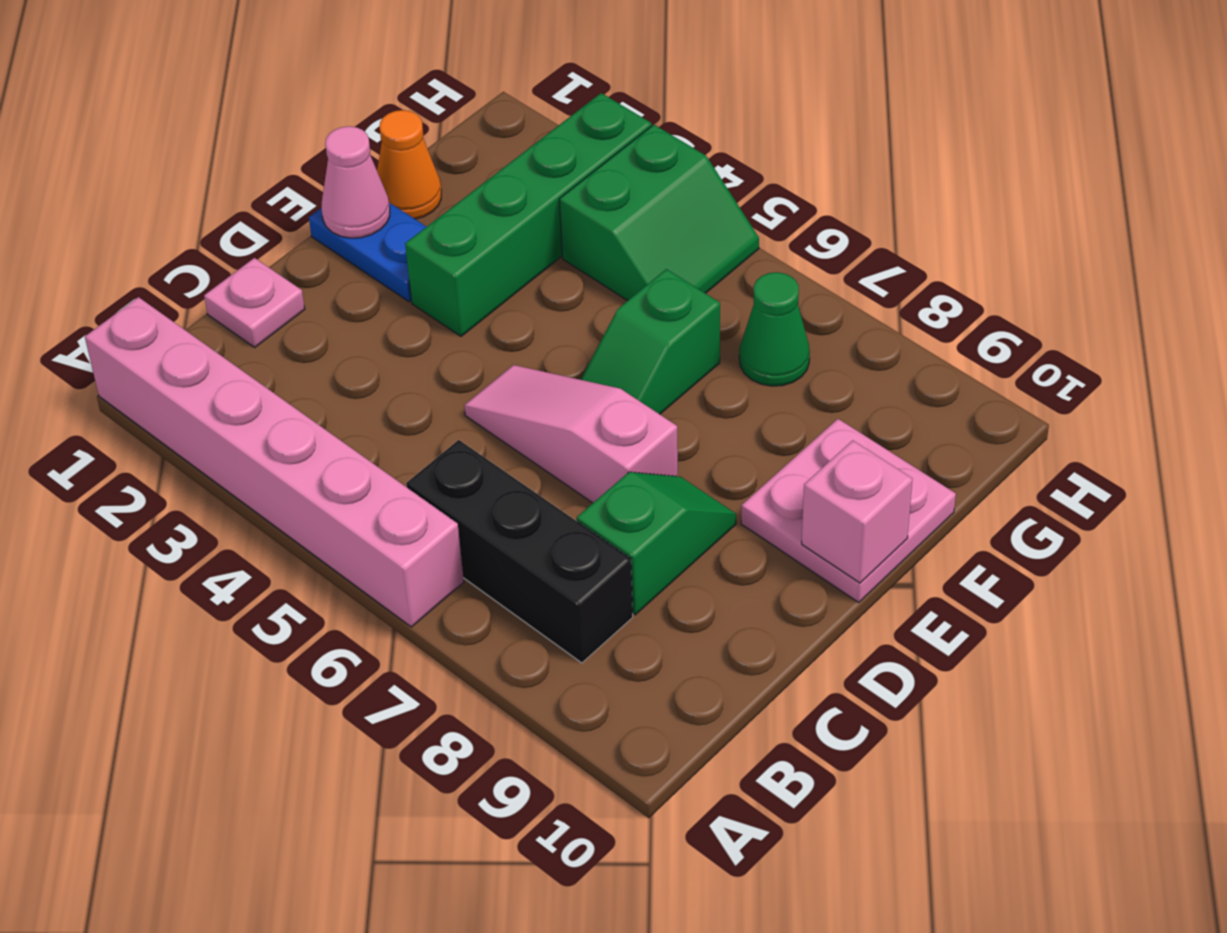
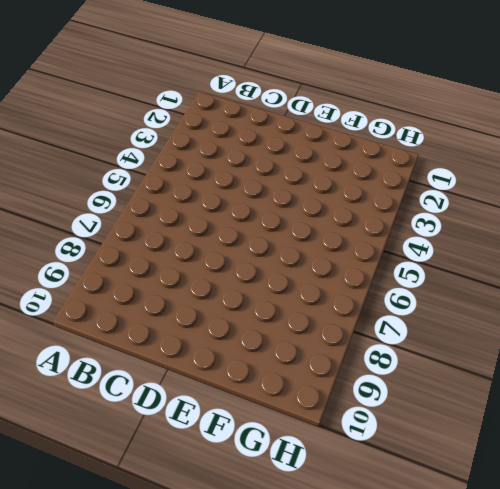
none -> pink 1x6 brick [85,297,464,627]
none -> black 1x3 brick [406,440,633,663]
none -> pink 1x1 plate [204,258,305,347]

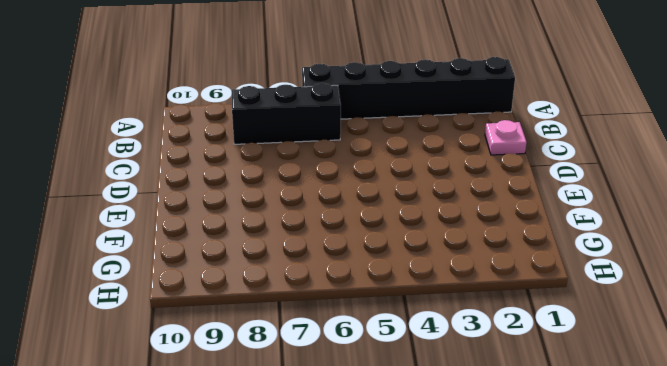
black 1x6 brick [302,57,515,119] -> pink 1x6 brick [85,297,464,627]
none -> green 1x2 slope [577,472,736,615]
none -> pink 1x3 slope [464,365,678,503]
none -> blue 1x2 plate [309,203,426,302]

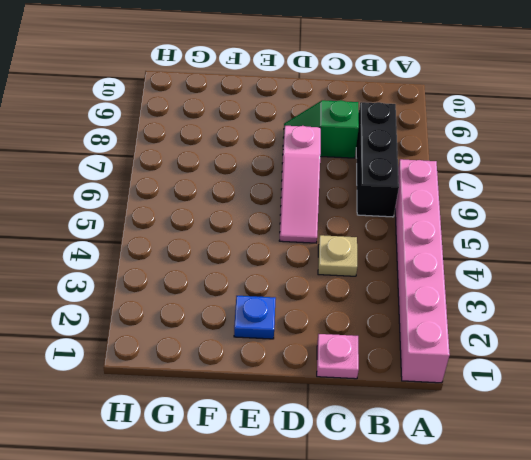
tan 1x1 plate [318,235,357,276] -> none
blue 1x1 plate [234,296,276,339] -> blue 1x2 plate [309,203,426,302]
none -> green 1x4 brick [405,93,651,336]
none -> green 1x2 slope [581,269,720,414]
none -> pink 2x2 plate [741,419,956,603]

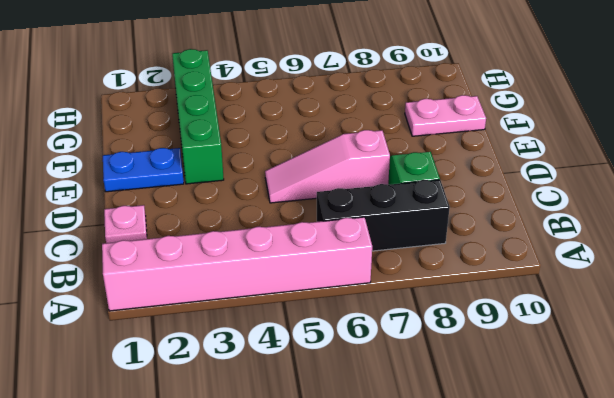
pink 1x2 plate [405,95,486,136] -> pink 2x2 plate [741,419,956,603]
none -> green 1x2 slope [581,269,720,414]
none -> orange 1x1 cone [377,110,441,219]
none -> green 2x2 slope [559,125,759,301]

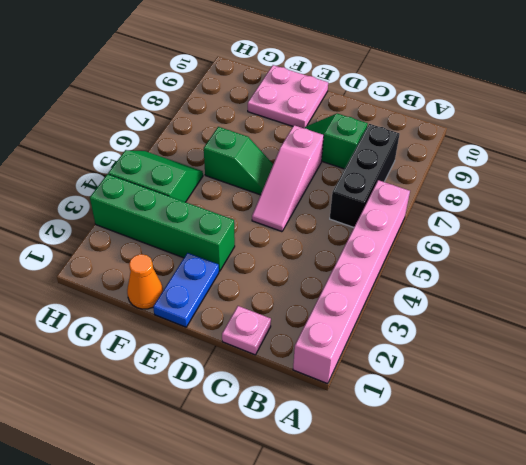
none -> green 1x1 cone [739,272,810,386]
none -> pink 1x1 cone [322,126,390,238]
none -> pink 1x1 brick [802,440,912,583]

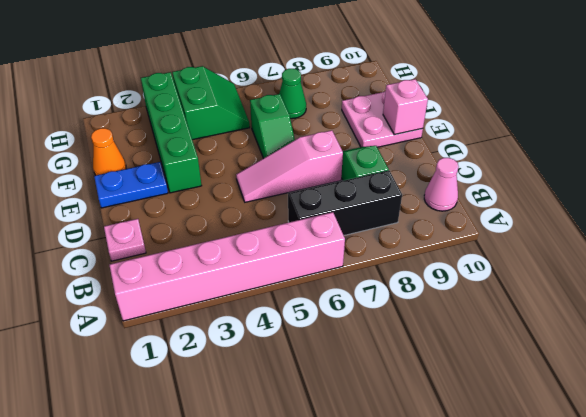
pink 1x1 cone [424,158,459,211] -> pink 1x1 cone moved to [322,126,390,238]

